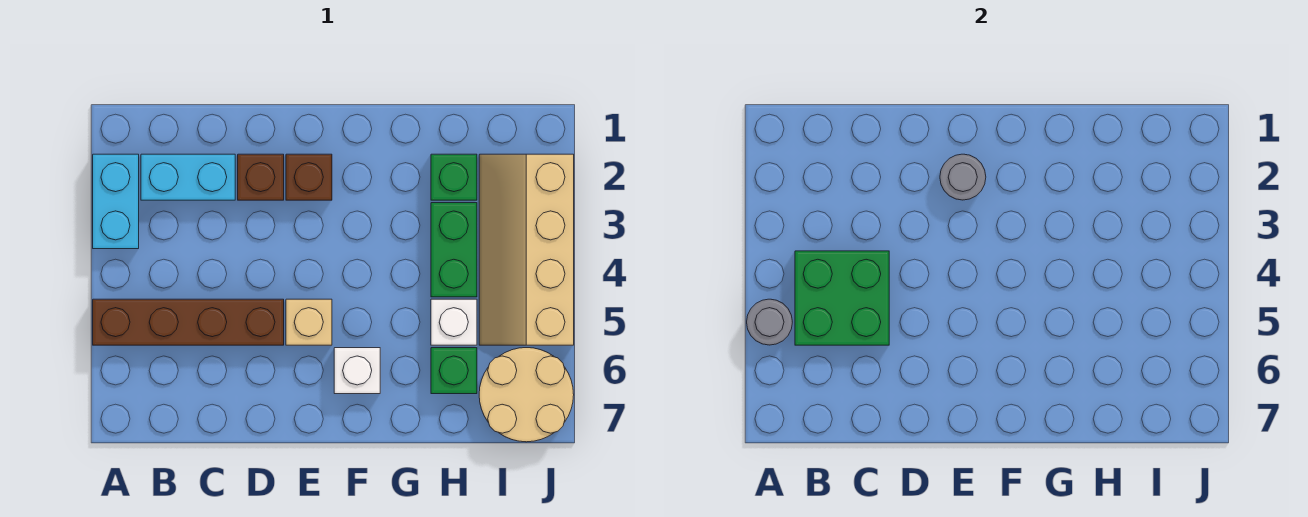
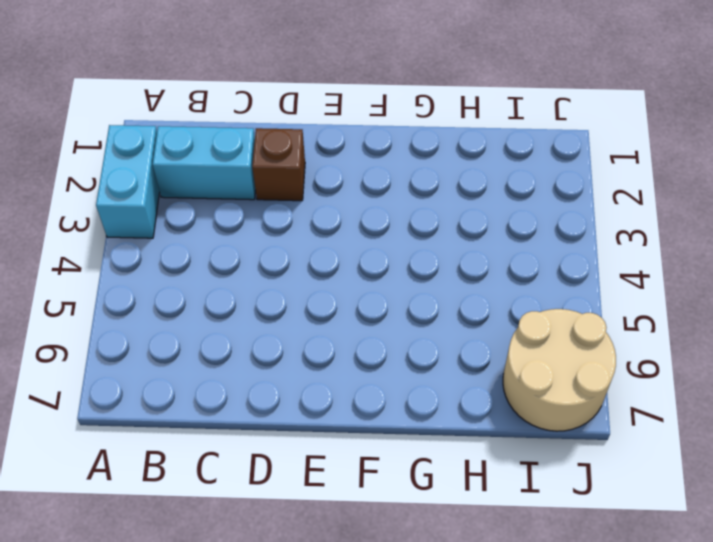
none -> brown 1x4 brick [93,299,284,345]
none -> brown 1x1 brick [286,154,332,200]
none -> tan 1x1 brick [286,299,332,345]

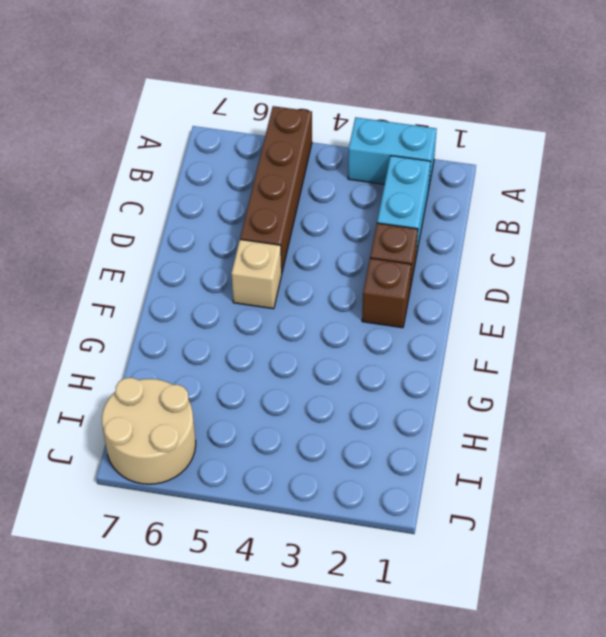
none -> white 1x1 brick [334,348,380,394]
none -> green 1x1 brick [431,154,477,200]
none -> green 1x2 brick [431,203,477,297]

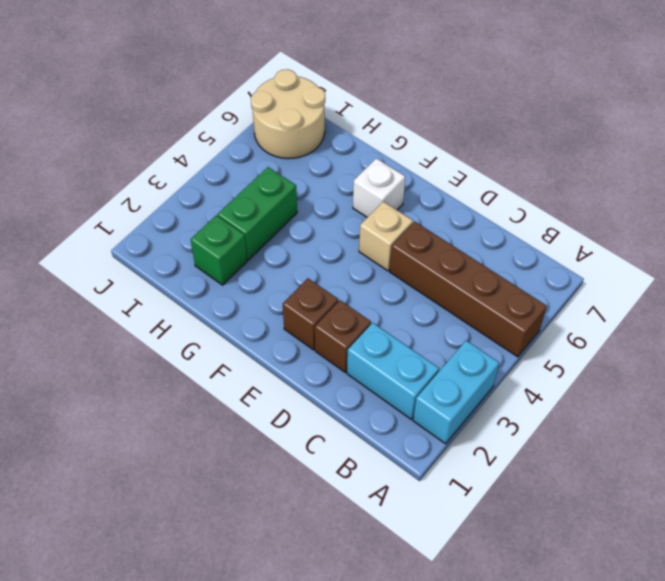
none -> white 1x1 brick [431,299,477,345]
none -> green 1x1 brick [431,348,477,394]
none -> tan 2x4 slope [479,154,574,345]

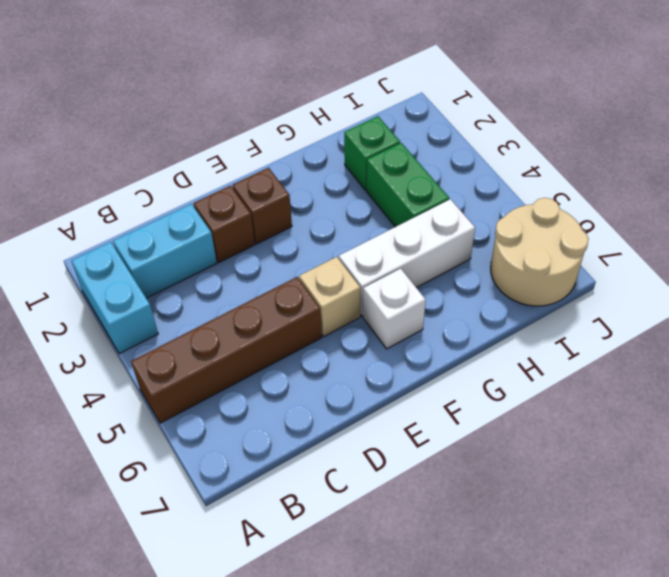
white 1x3 brick [339,199,475,316] -> white 1x1 brick [431,299,477,345]
none -> green 1x1 brick [431,348,477,394]
none -> tan 2x4 slope [479,154,574,345]
none -> grey 1x1 round brick [747,299,792,345]

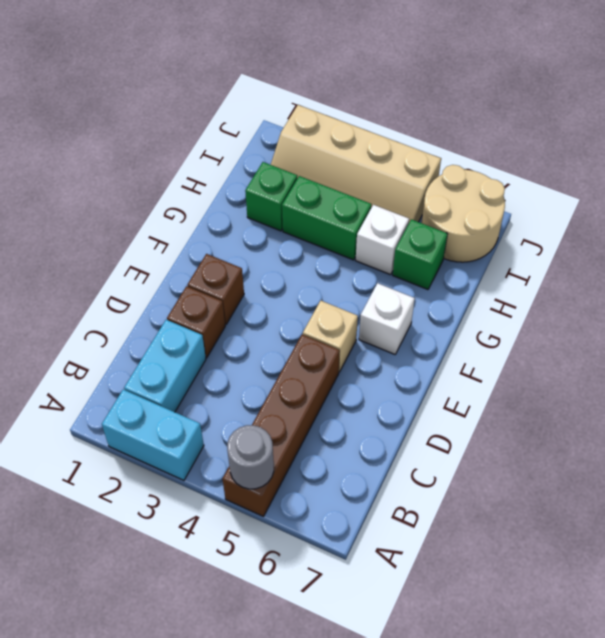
none -> green 2x2 brick [795,251,889,345]
none -> grey 1x1 round brick [940,154,986,200]

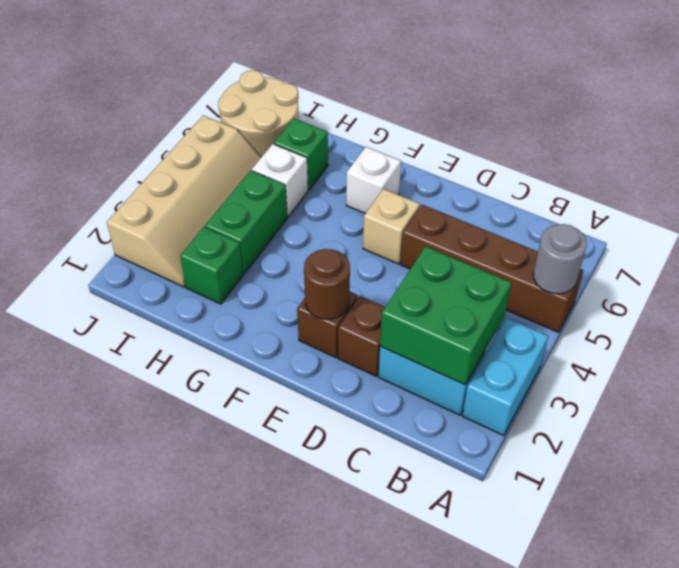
green 2x2 brick [380,246,511,385] -> green 2x2 brick moved to [795,251,889,345]
brown 1x1 round brick [304,249,350,319] -> grey 1x1 round brick [940,154,986,200]

